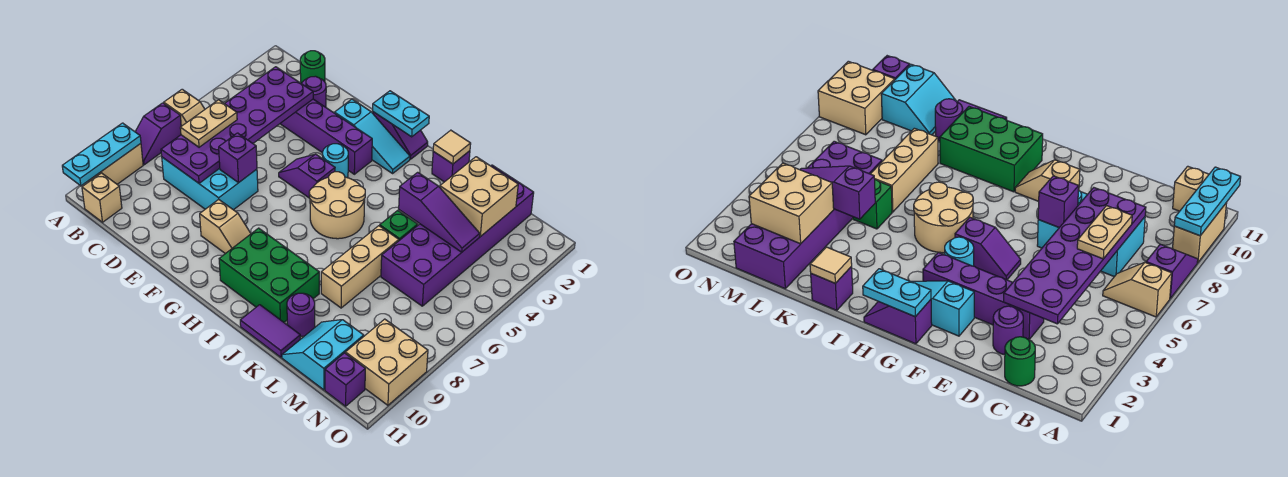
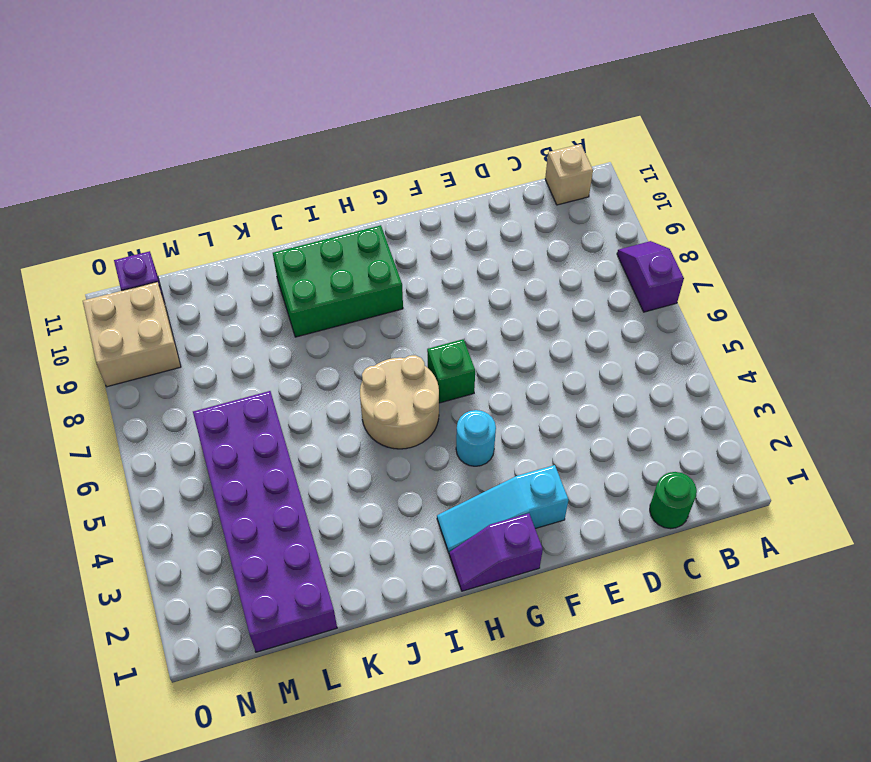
green 1x1 brick [427,339,475,403] -> green 1x1 brick moved to [380,210,418,240]
none -> tan 1x2 slope [164,89,205,126]
none -> tan 1x2 brick [88,144,143,184]
none -> cyan 2x3 brick [162,157,258,210]
none -> purple 1x1 round brick [302,76,326,107]

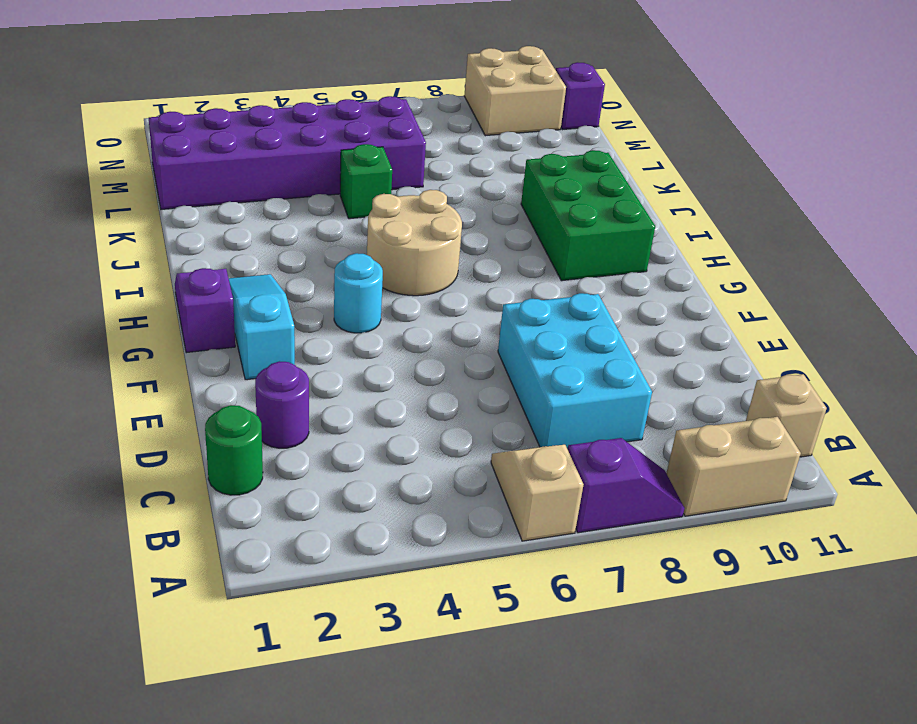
none -> purple 1x4 brick [280,99,372,174]
none -> purple 1x2 slope [279,154,335,198]
none -> tan 1x2 slope [200,199,251,254]
none -> purple 1x1 brick [432,151,470,182]

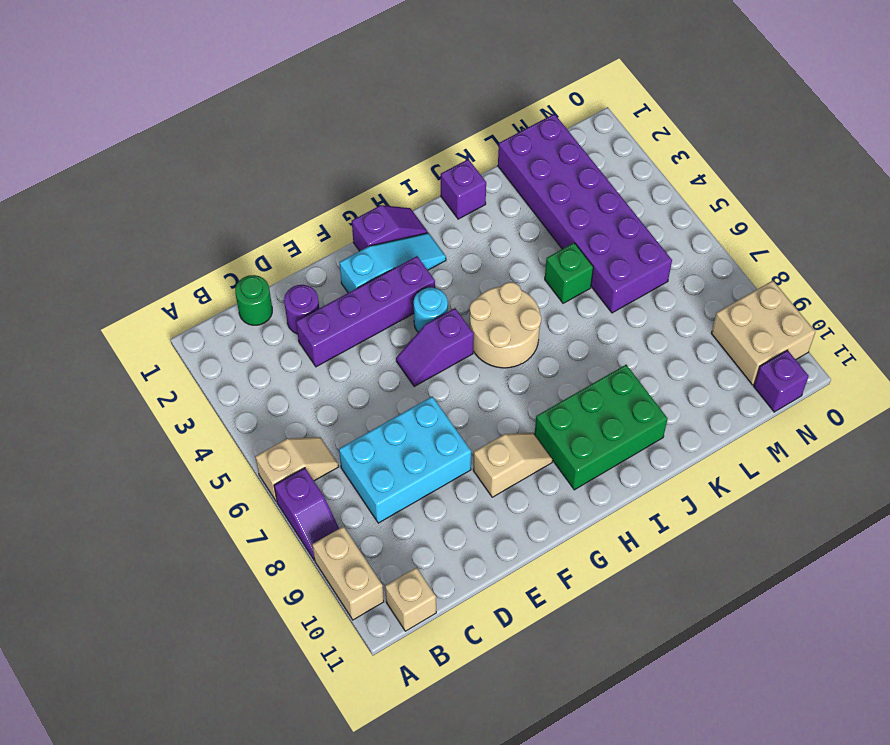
none -> purple 1x2 tile [240,305,300,357]
none -> tan 1x3 brick [321,226,399,308]
none -> purple 1x1 round brick [287,293,315,336]
none -> cyan 2x2 slope [282,320,364,390]

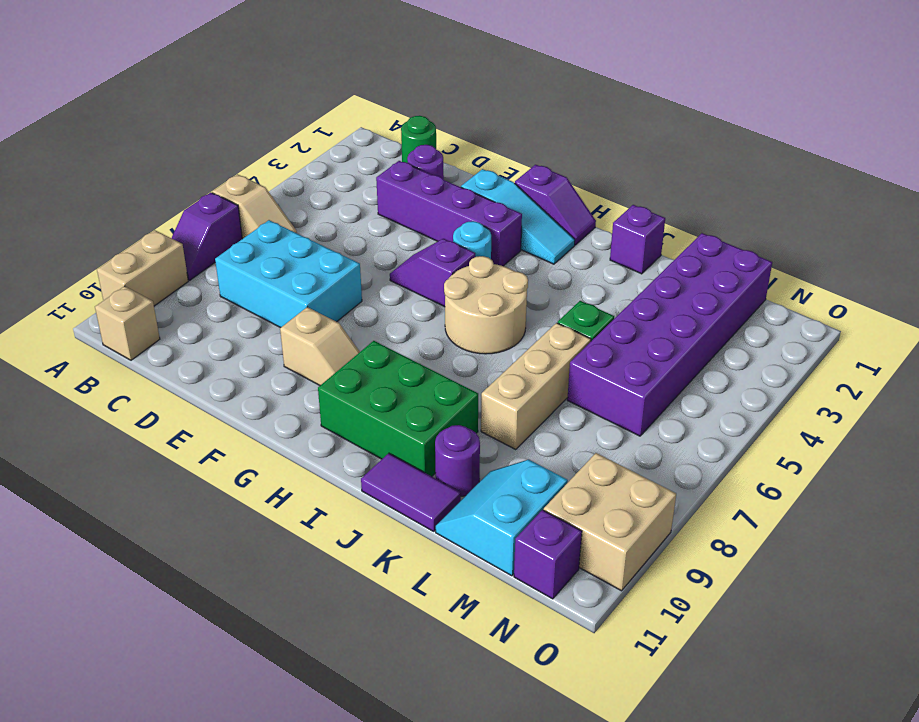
none -> cyan 1x3 plate [62,123,141,186]
none -> purple 2x6 plate [161,67,313,183]
none -> purple 1x1 brick [219,133,257,183]
none -> cyan 1x2 plate [373,91,429,137]

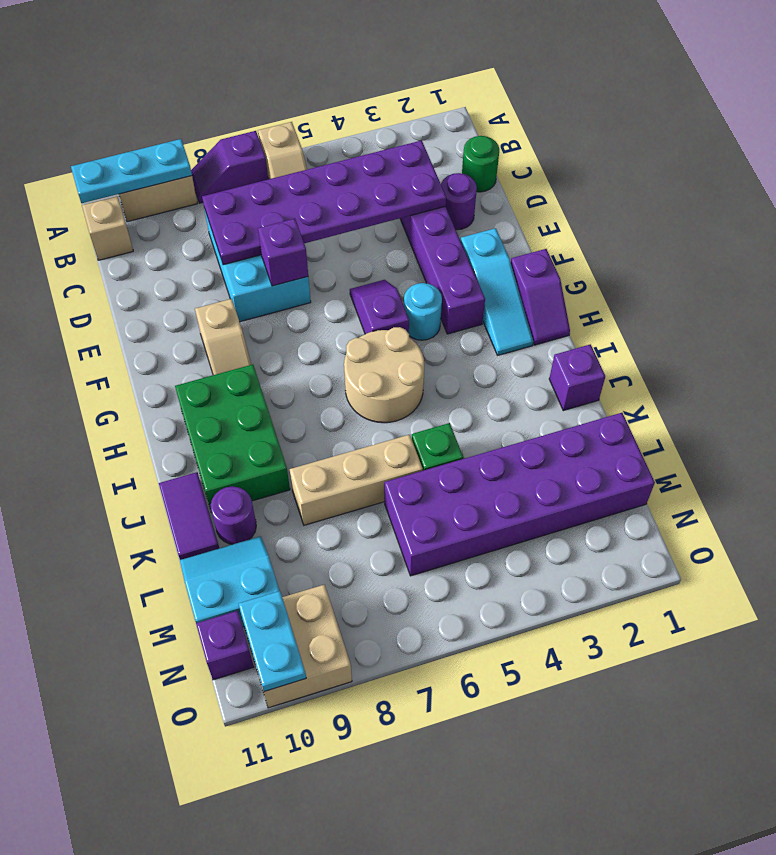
cyan 1x2 plate [239,591,306,691] -> cyan 1x2 plate moved to [373,91,429,137]
none -> tan 1x1 tile [433,130,471,164]
none -> purple 1x3 slope [399,172,480,252]
none -> tan 2x2 brick [440,157,518,237]
none -> tan 1x2 plate [180,100,237,147]

